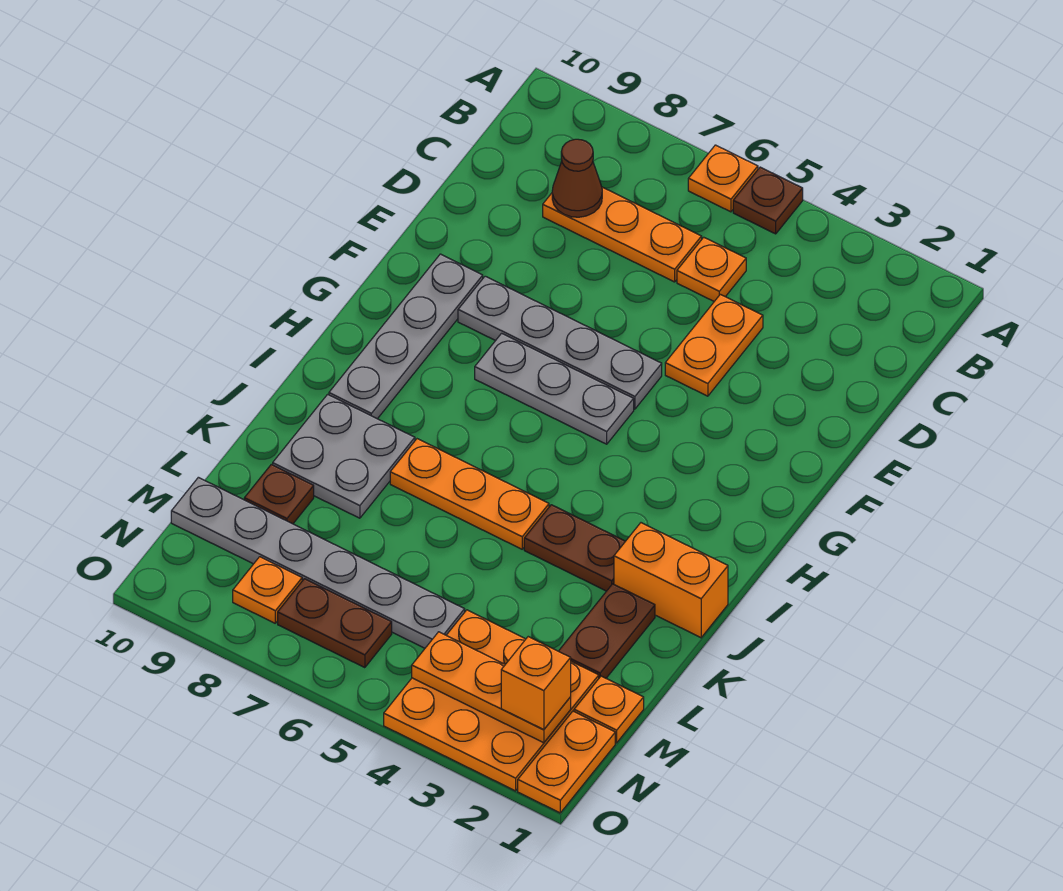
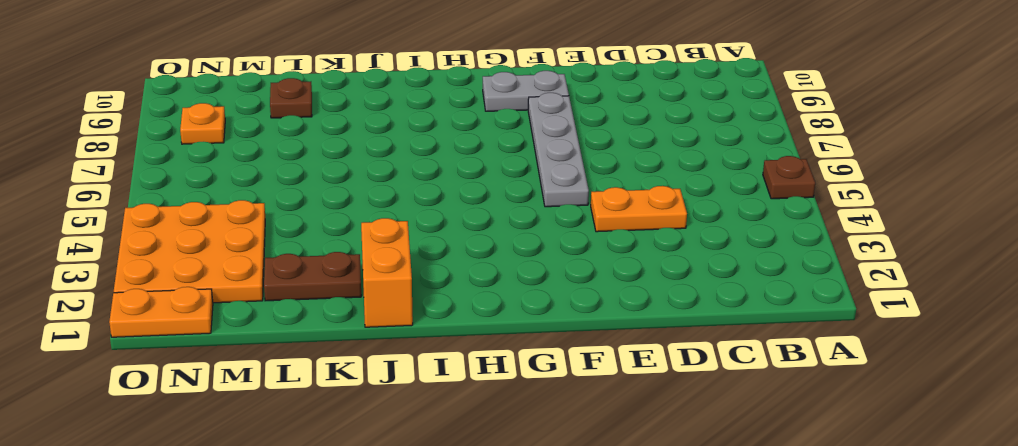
grey 1x2 plate [483,71,569,111] -> grey 1x4 plate [329,254,483,419]
none -> orange 1x1 plate [688,145,758,212]
none -> orange 1x1 plate [677,237,746,301]
none -> orange 1x3 plate [543,187,702,282]

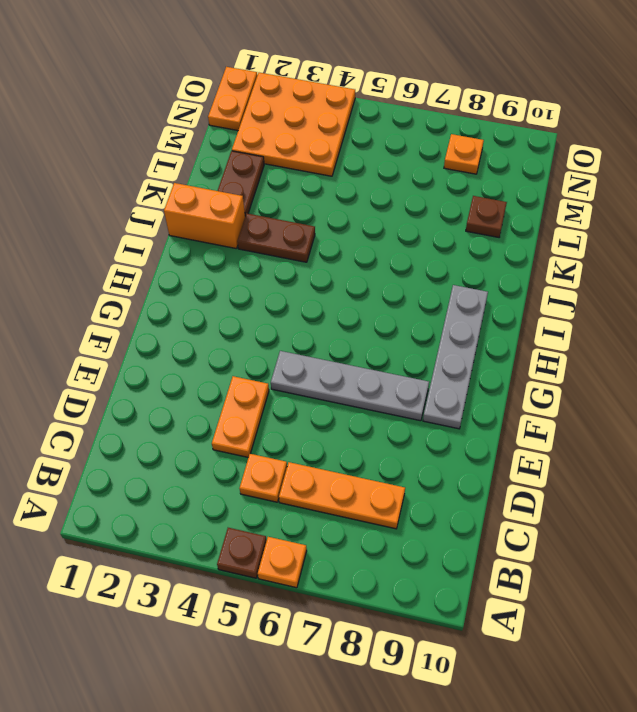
none -> grey 1x3 plate [475,333,634,444]
none -> orange 1x3 plate [390,439,549,549]
none -> grey 2x2 plate [273,394,415,518]

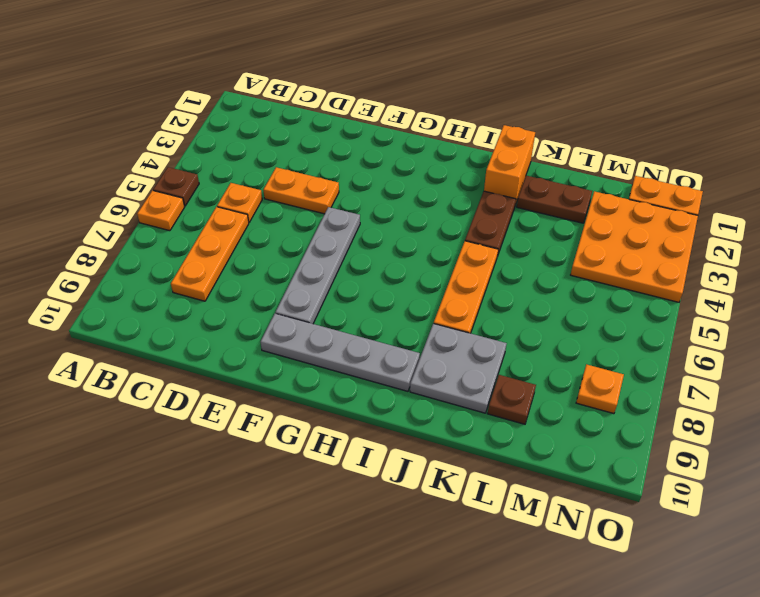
none -> grey 1x3 plate [475,333,634,444]
none -> orange 1x1 plate [574,676,644,743]
none -> grey 1x6 plate [171,477,465,648]

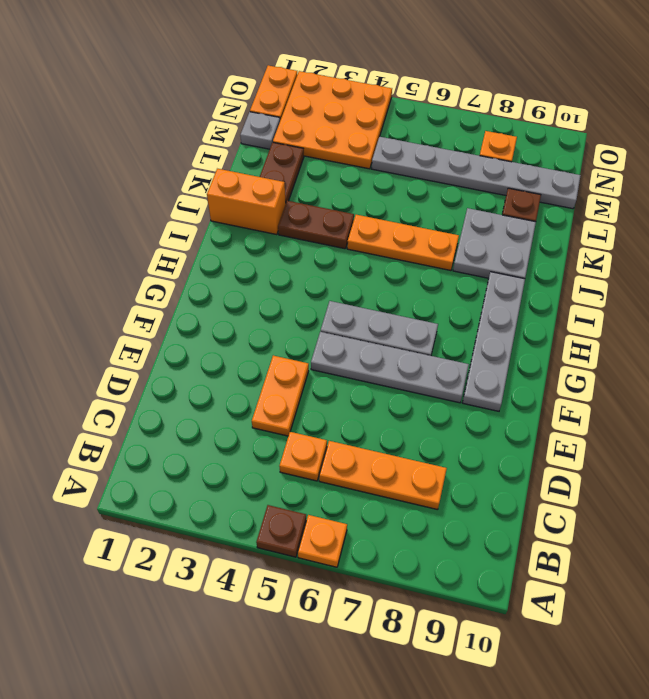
grey 1x1 plate [240,112,280,149] -> orange 1x1 plate [574,676,644,743]
none -> brown 1x2 plate [278,579,392,668]
none -> brown 1x1 cone [552,139,602,217]
none -> orange 1x3 plate [412,632,571,743]

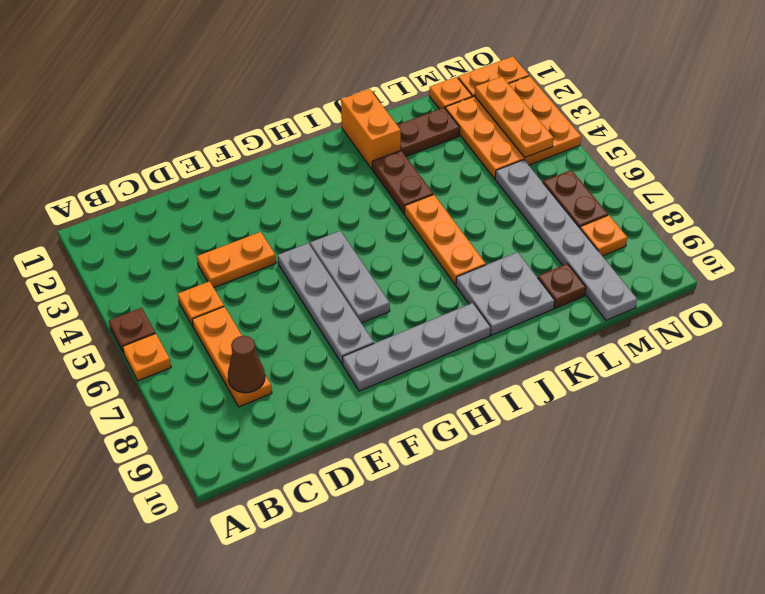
none -> orange 1x1 brick [501,637,571,730]

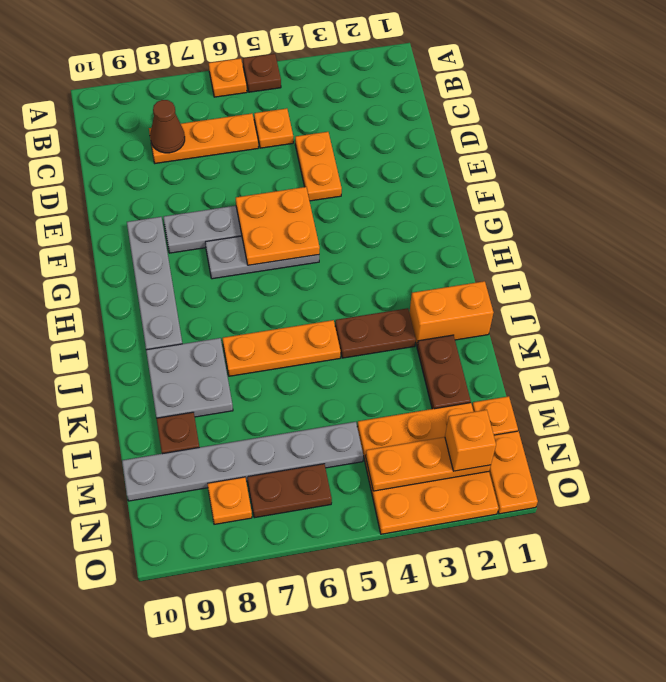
orange 2x2 plate [236,187,320,265] -> none

